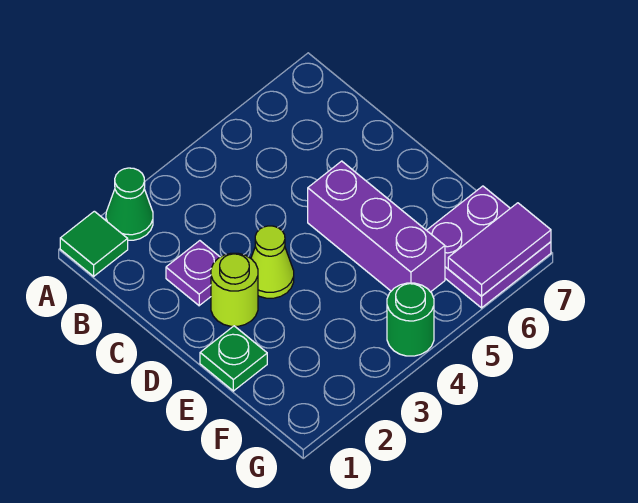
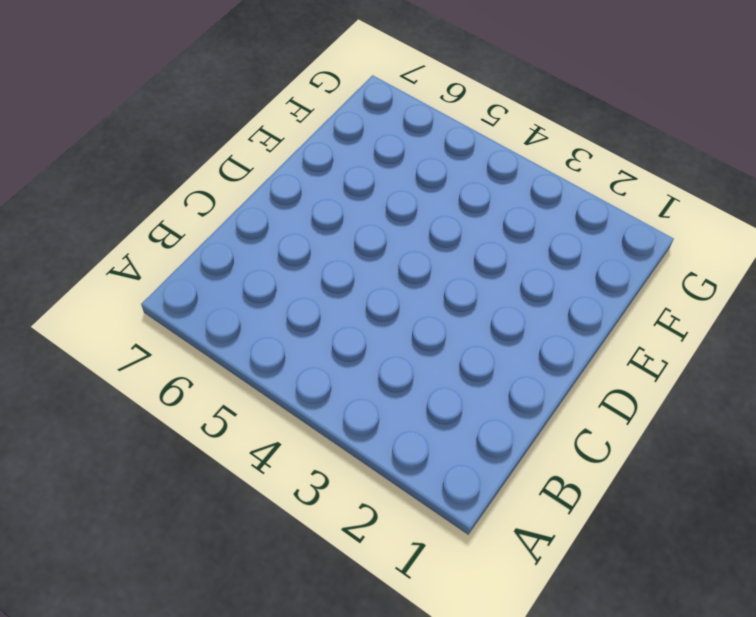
none -> green 1x1 tile [60,211,128,276]
none -> green 1x1 cone [106,168,153,240]

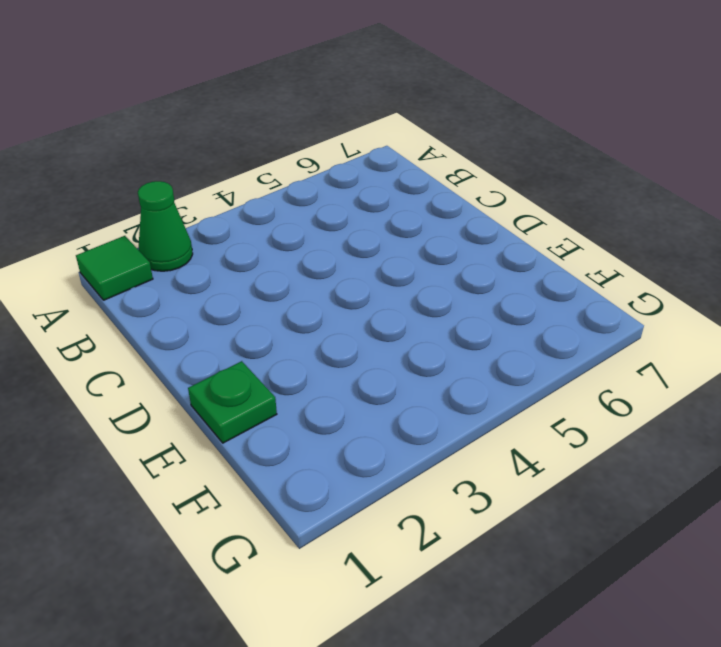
none -> purple 1x1 plate [166,241,220,306]
none -> lime 1x1 round brick [211,253,258,326]

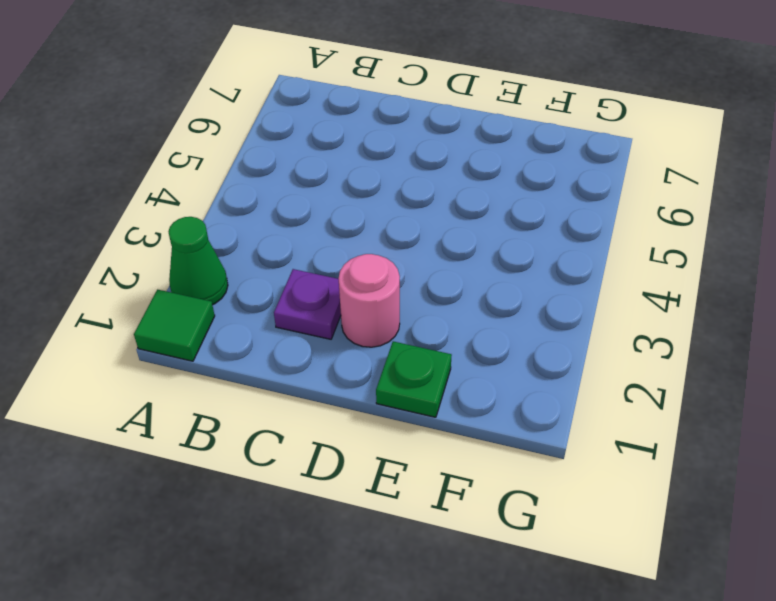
pink 1x1 round brick [338,254,400,347] -> lime 1x1 round brick [211,253,258,326]
none -> lime 1x1 cone [251,226,294,298]
none -> purple 1x3 brick [308,161,445,292]

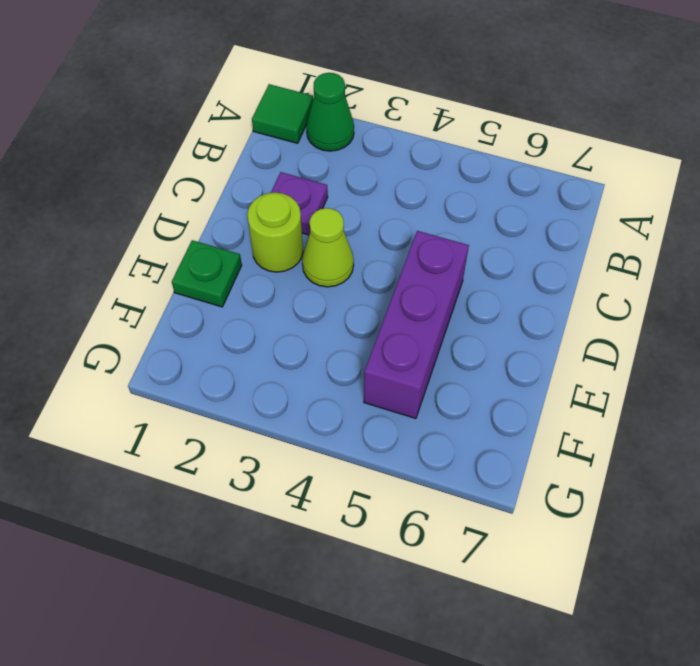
none -> purple 2x2 plate [427,186,551,308]
none -> green 1x1 round brick [387,283,434,356]

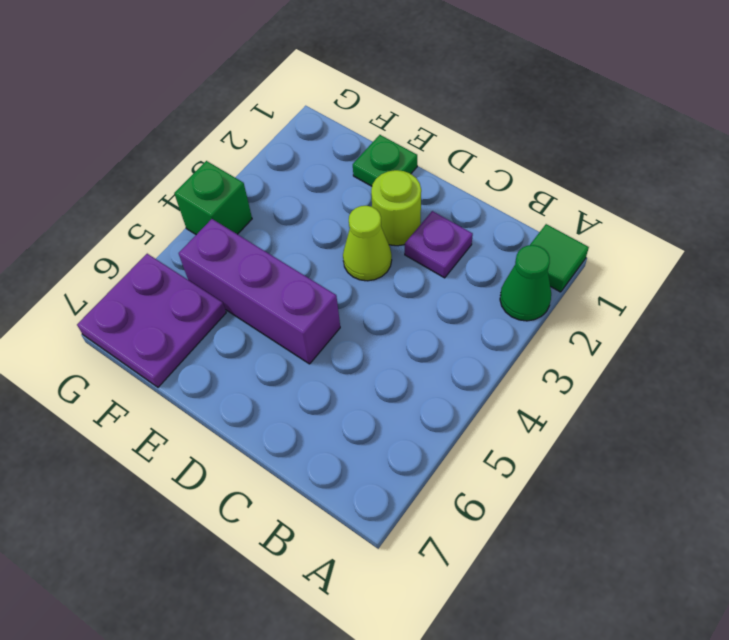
green 1x1 brick [174,161,252,235] -> green 1x1 round brick [387,283,434,356]
none -> purple 1x2 tile [448,203,551,296]

